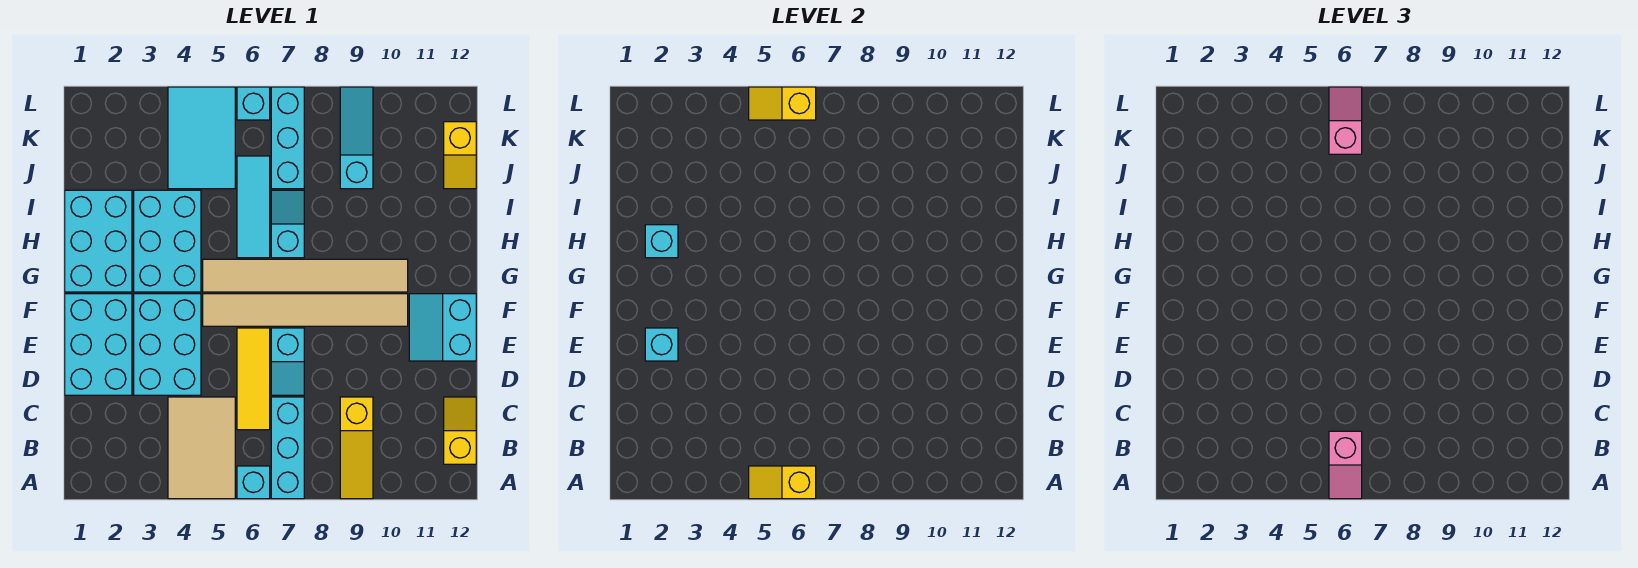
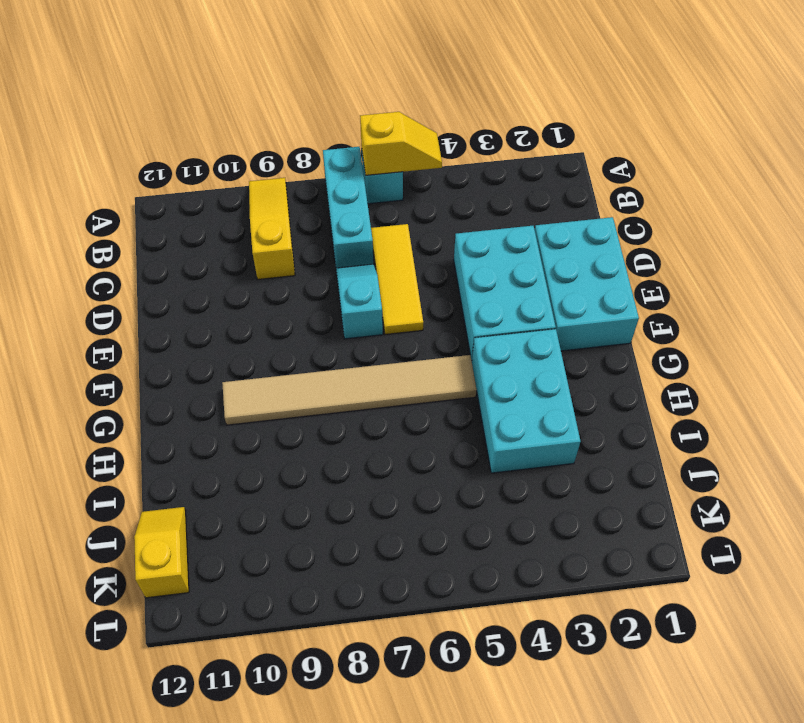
none -> tan 2x3 tile [168,397,235,499]
none -> yellow 1x2 slope [444,397,476,464]
none -> cyan 2x2 slope [409,294,476,361]

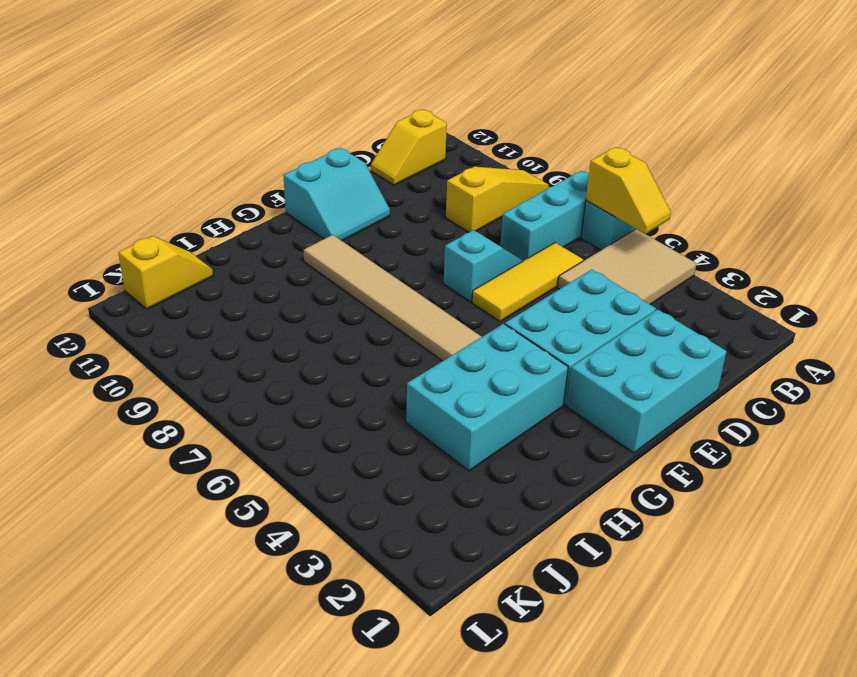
none -> tan 1x6 tile [203,294,408,326]
none -> cyan 2x3 brick [65,190,132,292]
none -> cyan 1x3 tile [237,156,270,258]

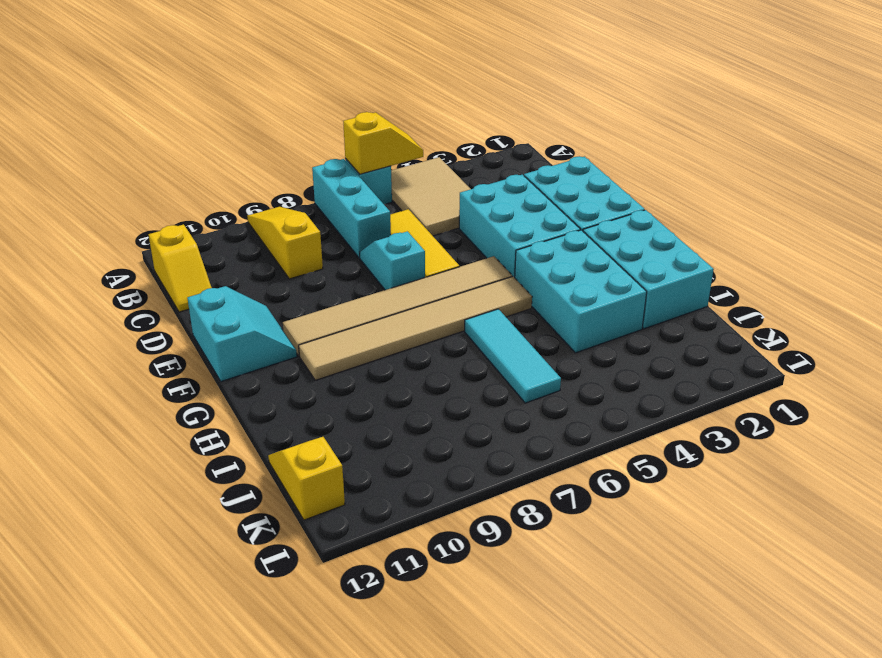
none -> cyan 1x2 slope [271,190,304,258]
none -> cyan 2x3 tile [168,87,235,189]
none -> cyan 1x3 brick [271,87,304,189]

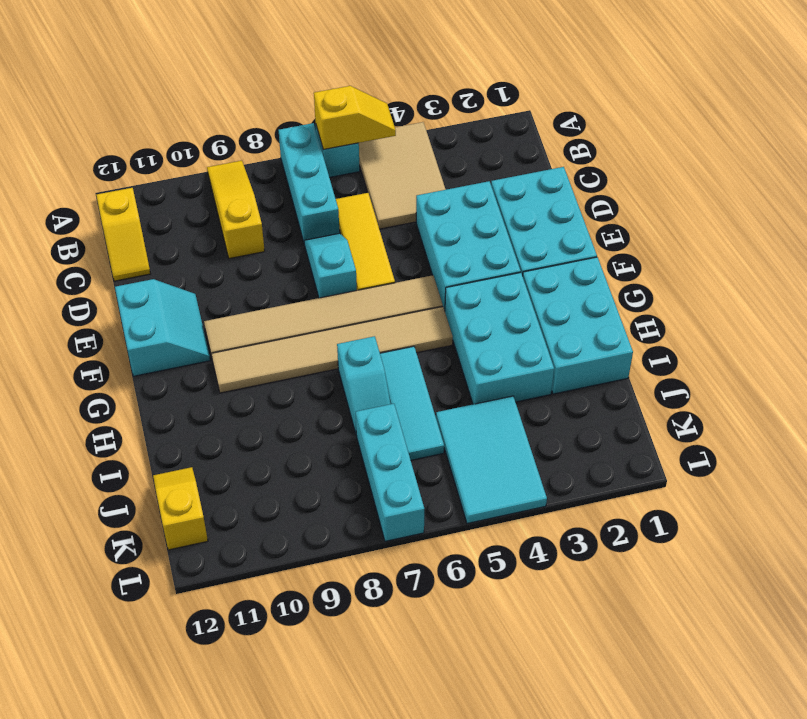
none -> cyan 1x3 slope [340,87,373,189]
none -> cyan 1x1 brick [237,87,270,120]
none -> cyan 1x1 brick [645,328,678,361]

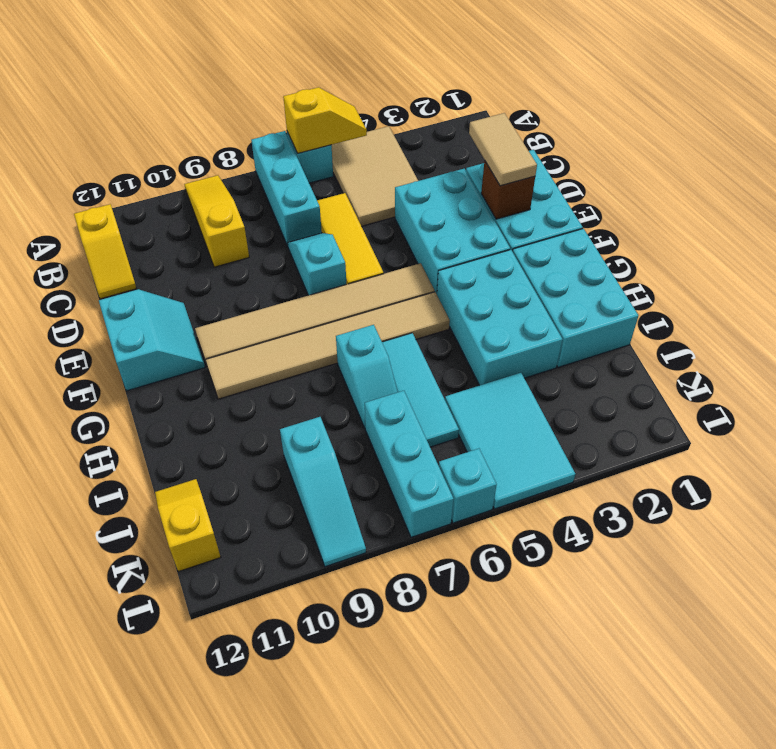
tan 1x2 tile [469,113,537,186] -> none
brown 1x1 brick [481,161,535,219] -> cyan 1x1 brick [645,328,678,361]
none -> cyan 1x1 brick [645,225,678,258]
none -> yellow 1x2 slope [749,87,816,120]
none -> pink 1x2 slope [1329,431,1362,499]

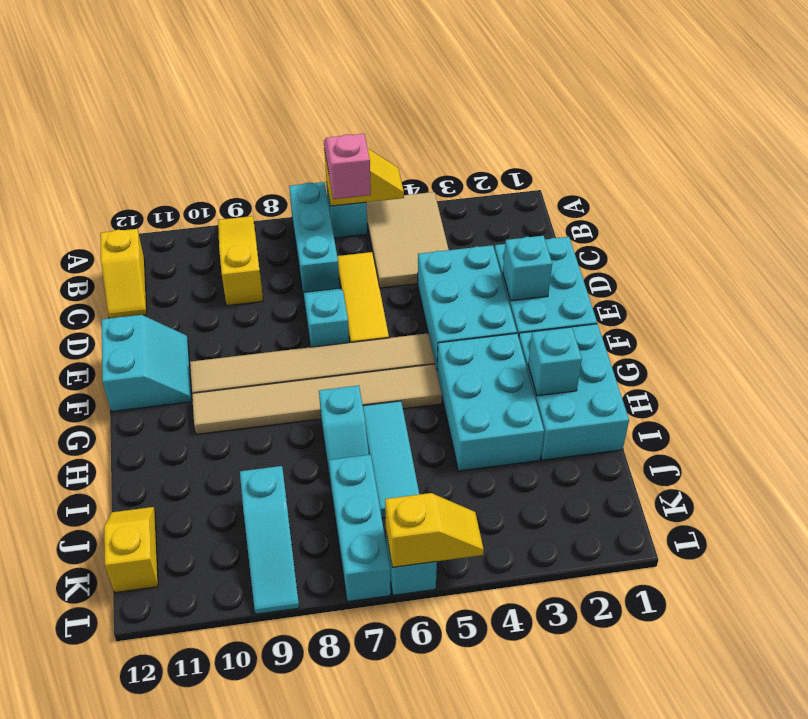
none -> cyan 2x3 tile [168,87,235,189]
none -> pink 1x2 slope [1329,87,1362,154]

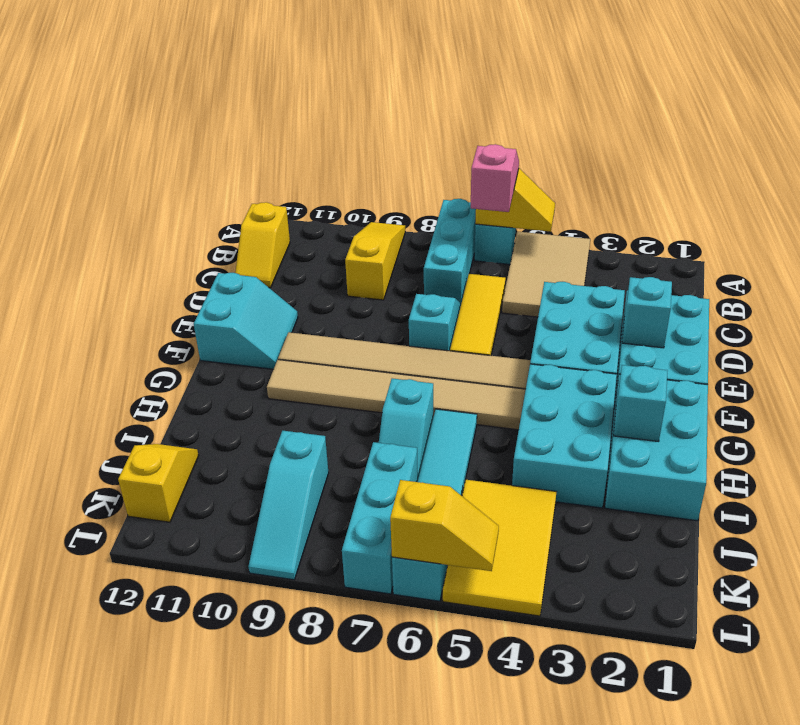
yellow 2x3 tile [443,480,556,616] -> cyan 2x3 tile [168,87,235,189]
none -> pink 1x2 slope [1329,87,1362,154]

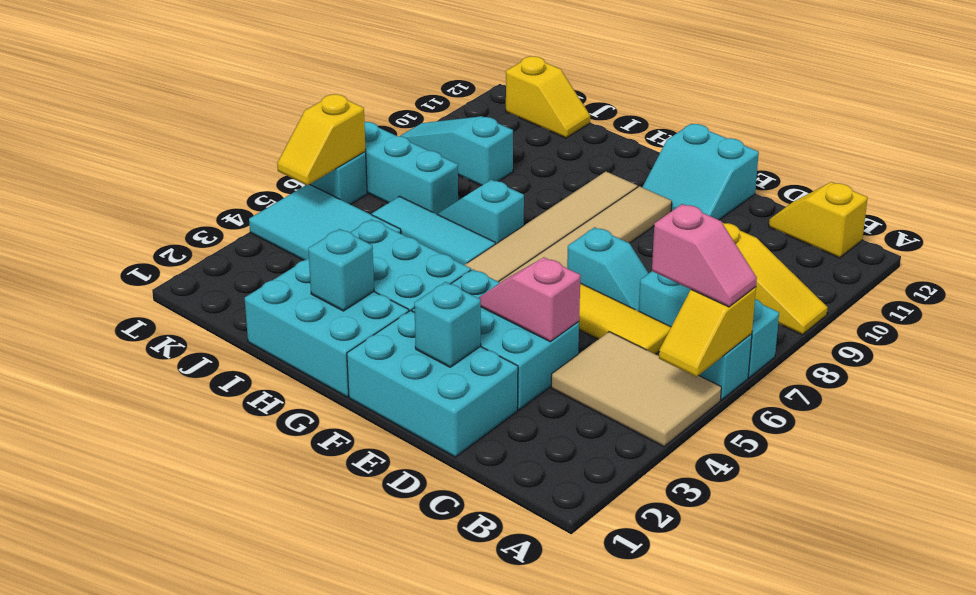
pink 1x2 slope [479,258,581,342] -> pink 1x2 slope moved to [1329,87,1362,154]

